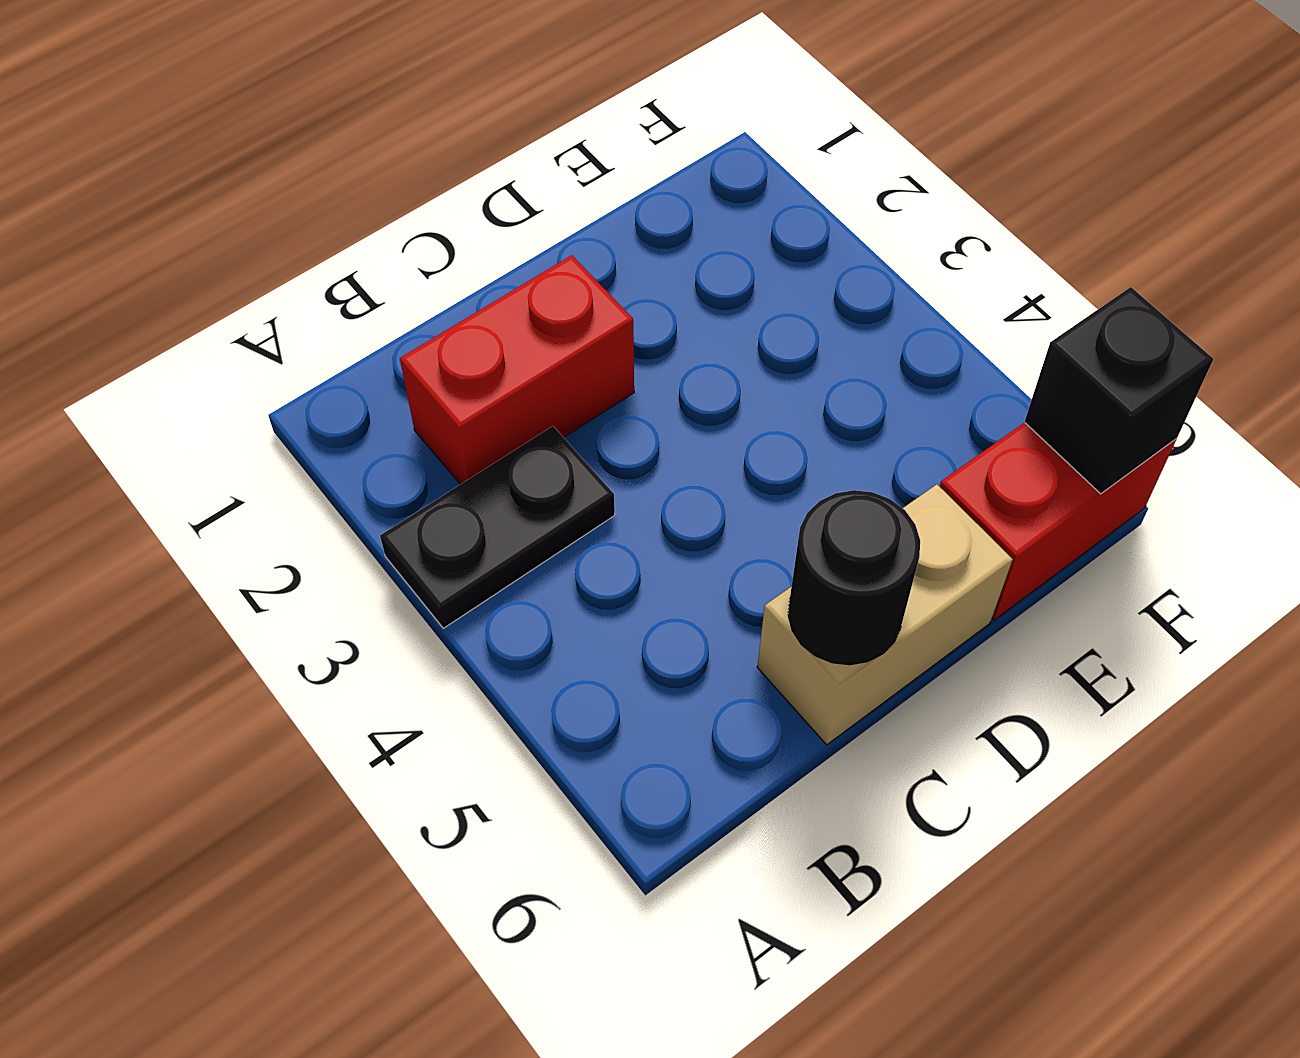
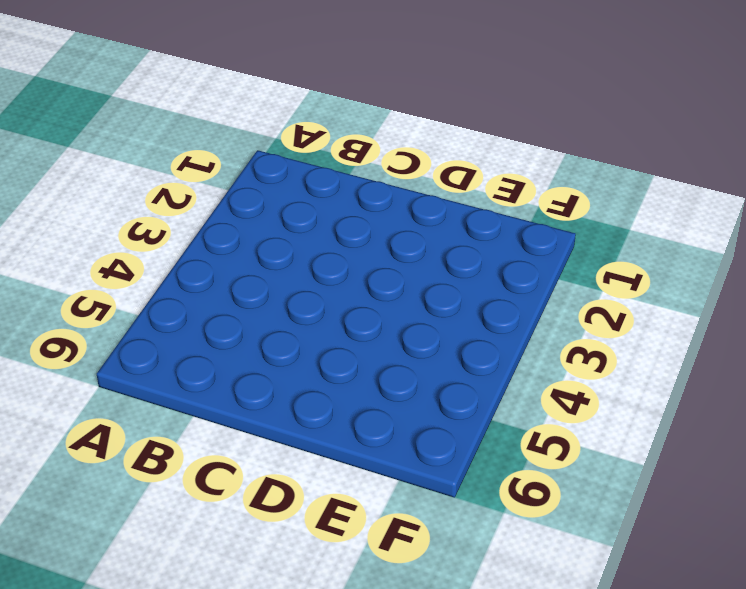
none -> black 1x2 plate [380,426,615,628]
none -> red 1x2 brick [400,255,634,484]

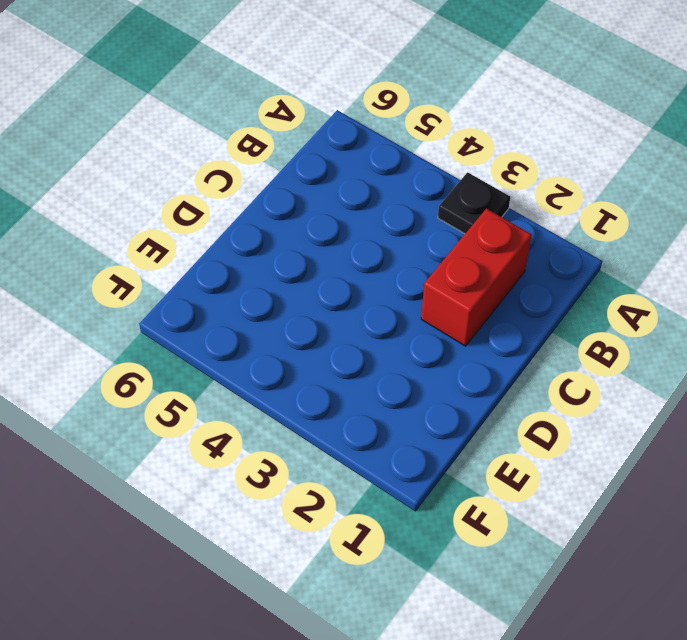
black 1x1 plate [438,172,510,234] -> black 1x2 plate [380,426,615,628]
none -> tan 1x2 brick [757,484,1013,745]
none -> red 1x2 brick [940,423,1177,620]

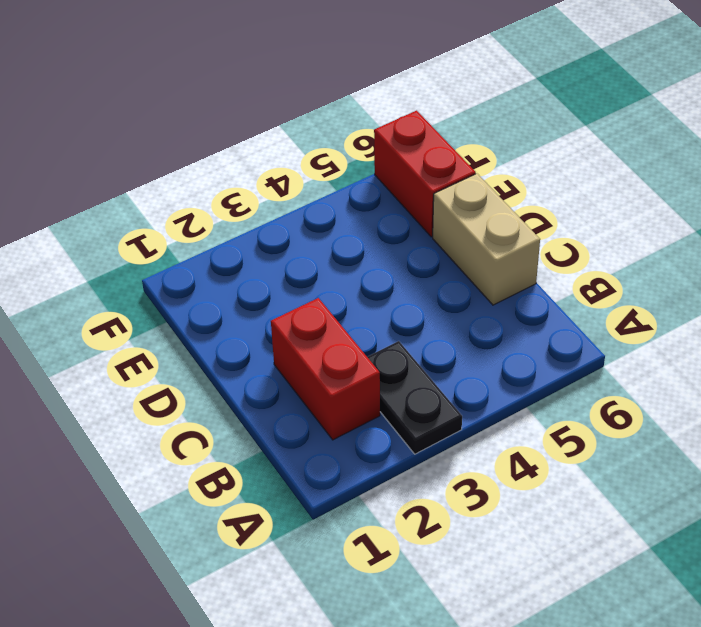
none -> black 1x1 round brick [788,490,920,665]
none -> black 1x1 brick [1025,287,1213,494]

